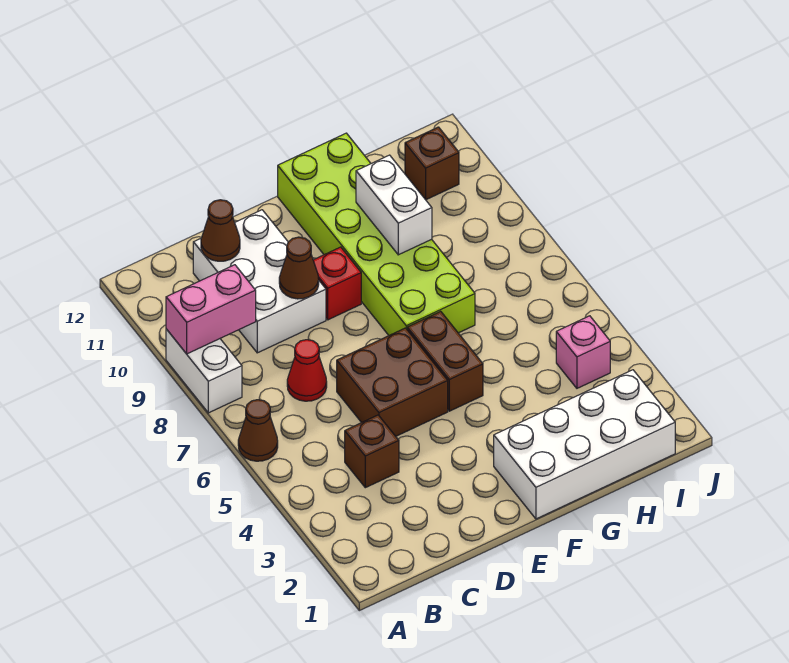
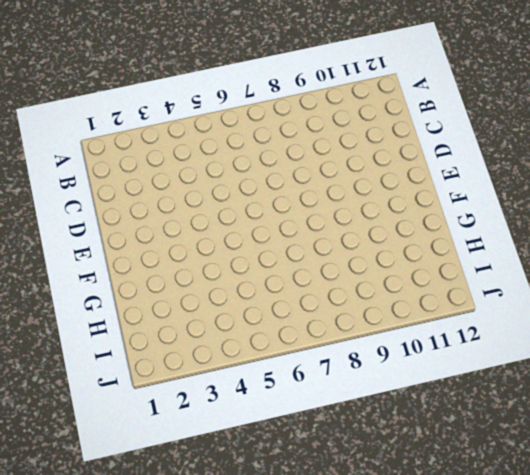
none -> brown 1x1 cone [238,400,278,461]
none -> white 1x2 brick [166,329,242,413]
none -> brown 1x1 brick [345,415,399,488]

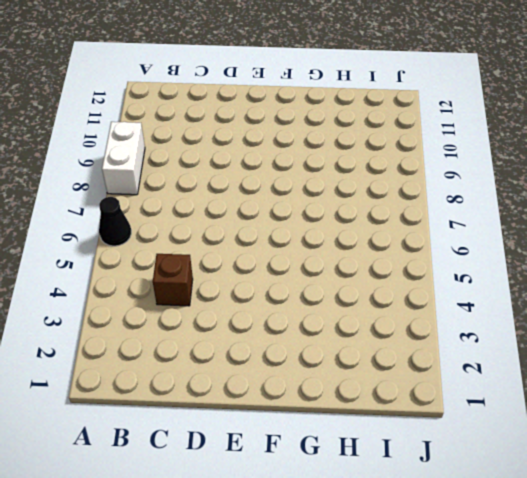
black 1x1 cone [99,197,131,246] -> brown 1x1 cone [238,400,278,461]
none -> red 1x1 cone [287,340,327,401]
none -> white 2x3 brick [193,210,326,353]
none -> brown 2x2 brick [337,328,448,436]

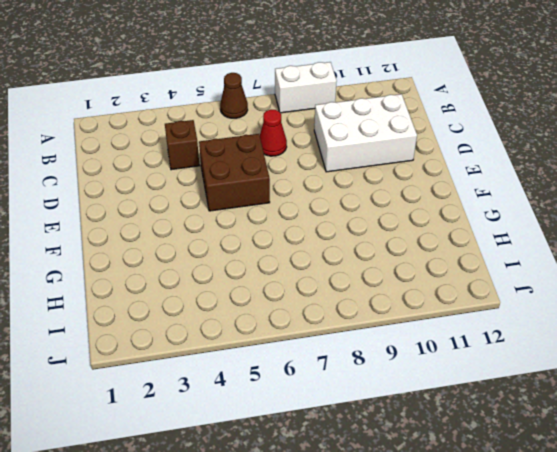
none -> red 1x1 brick [313,247,361,320]
none -> white 2x4 brick [494,370,675,519]
none -> brown 1x2 brick [407,311,483,411]

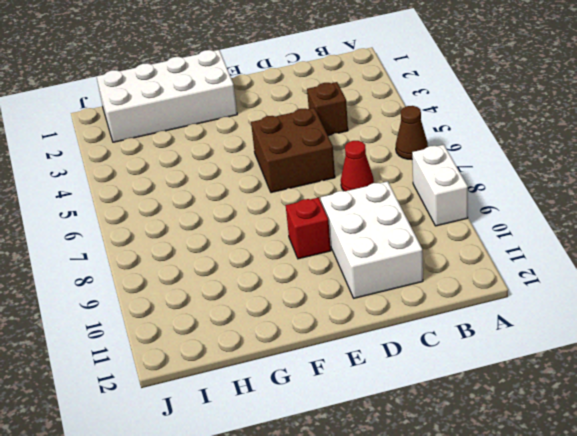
none -> brown 1x2 brick [407,311,483,411]
none -> lime 2x6 brick [278,133,475,335]
none -> pink 1x1 brick [556,316,610,388]

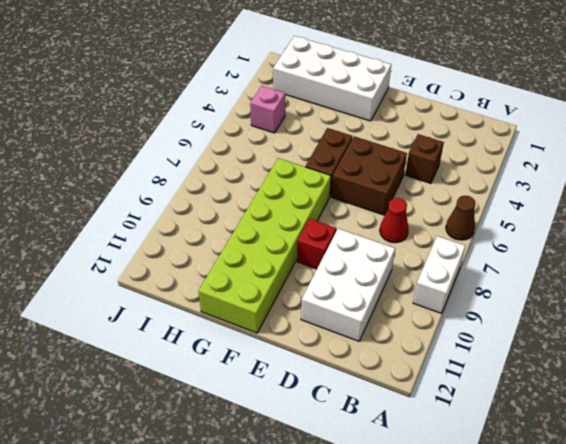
none -> brown 1x1 brick [405,127,459,200]
none -> pink 1x2 brick [166,265,256,354]
none -> brown 1x1 cone [201,200,240,261]

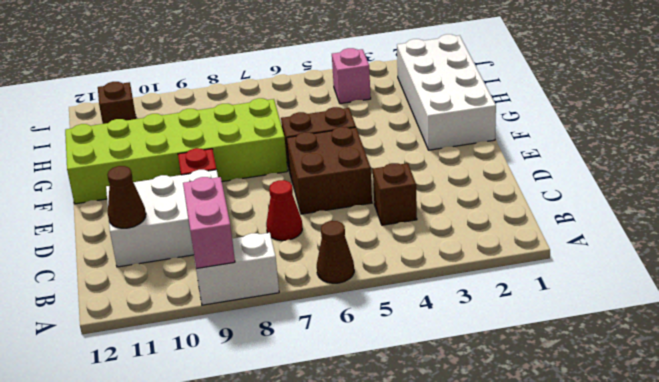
none -> brown 1x1 cone [279,237,319,299]
none -> white 1x2 brick [356,155,432,255]

